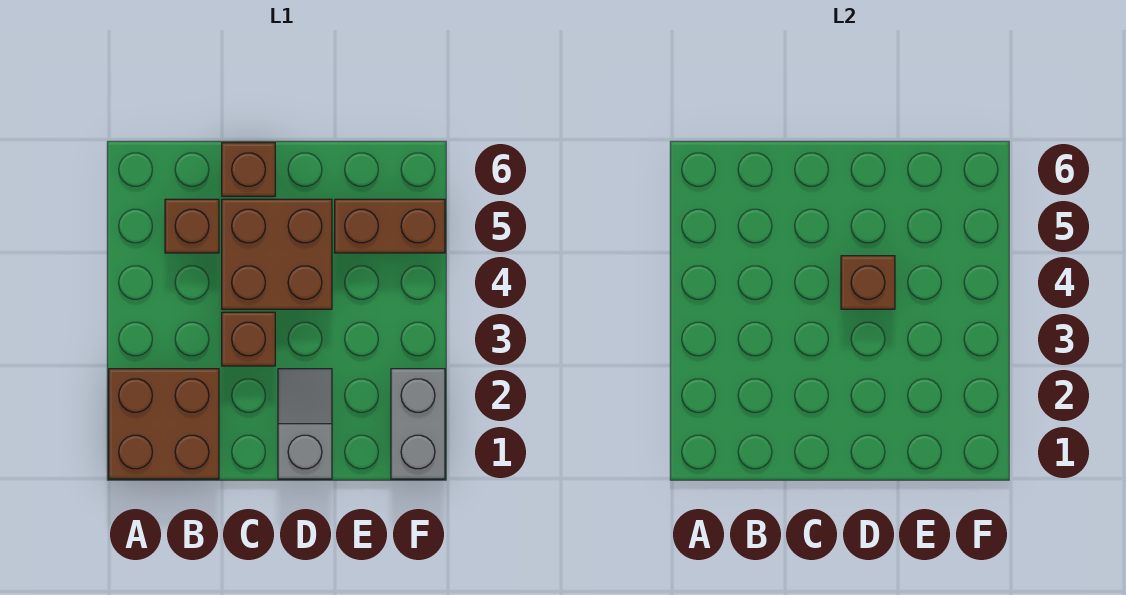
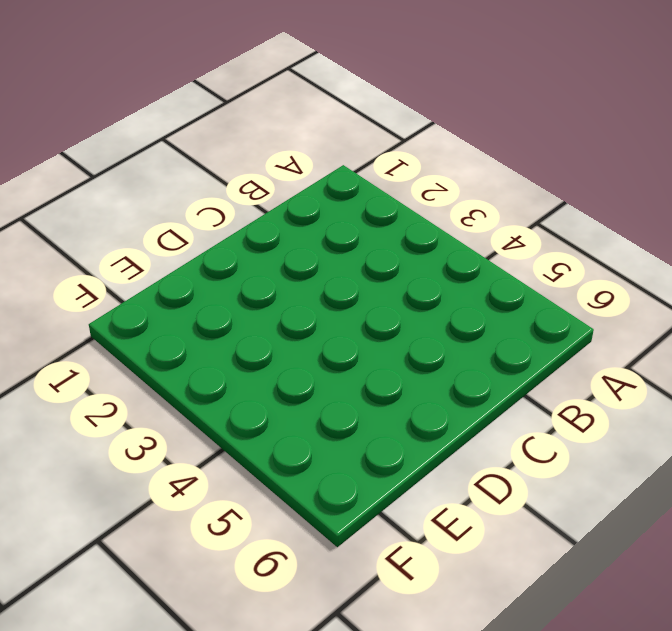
none -> brown 2x2 brick [109,369,219,479]
none -> brown 1x1 brick [165,199,219,253]

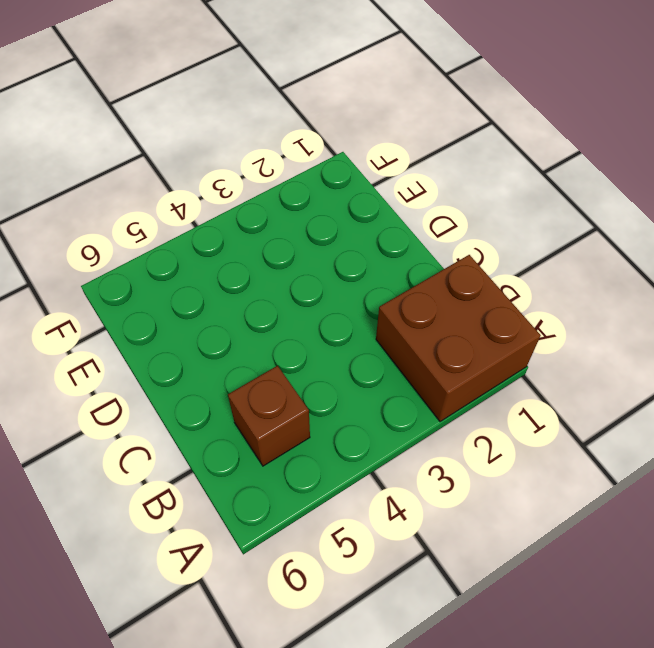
none -> brown 1x1 brick [222,312,275,366]
none -> brown 2x2 brick [222,199,332,309]

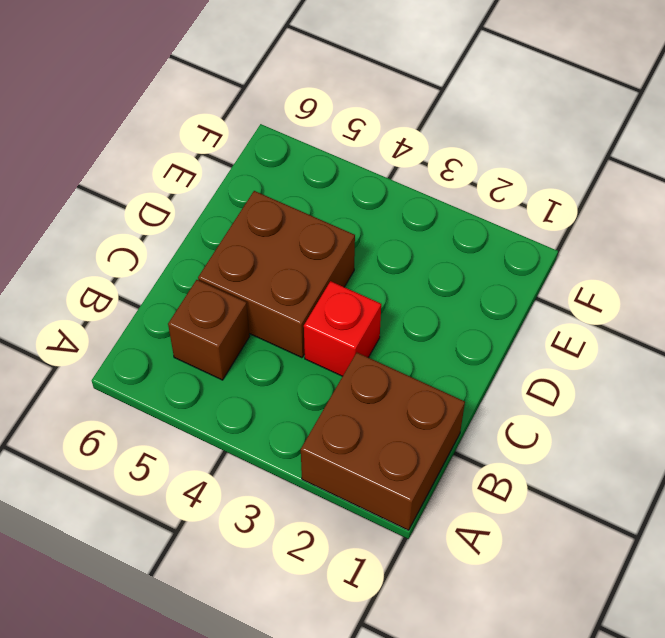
red 1x1 brick [304,281,381,376] -> brown 1x1 brick [222,312,275,366]
none -> brown 1x1 brick [222,143,275,196]
none -> grey 1x2 slope [278,369,332,479]

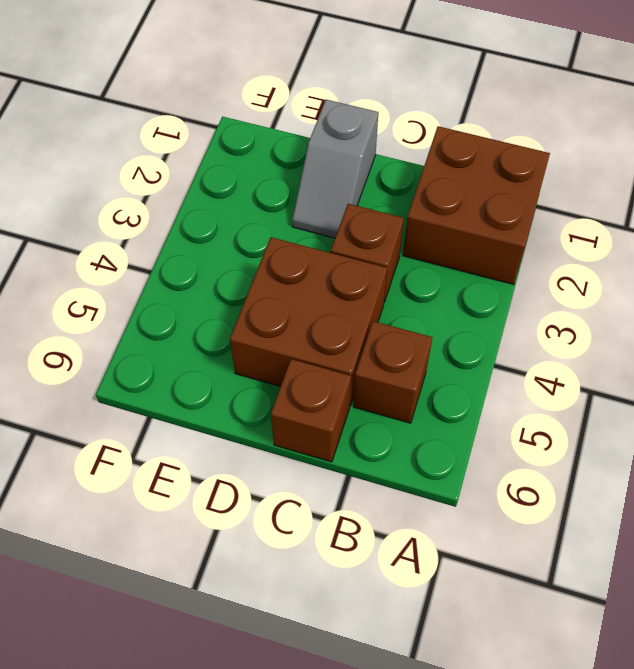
none -> brown 1x2 brick [335,199,445,253]
none -> grey 1x2 brick [391,369,445,479]

